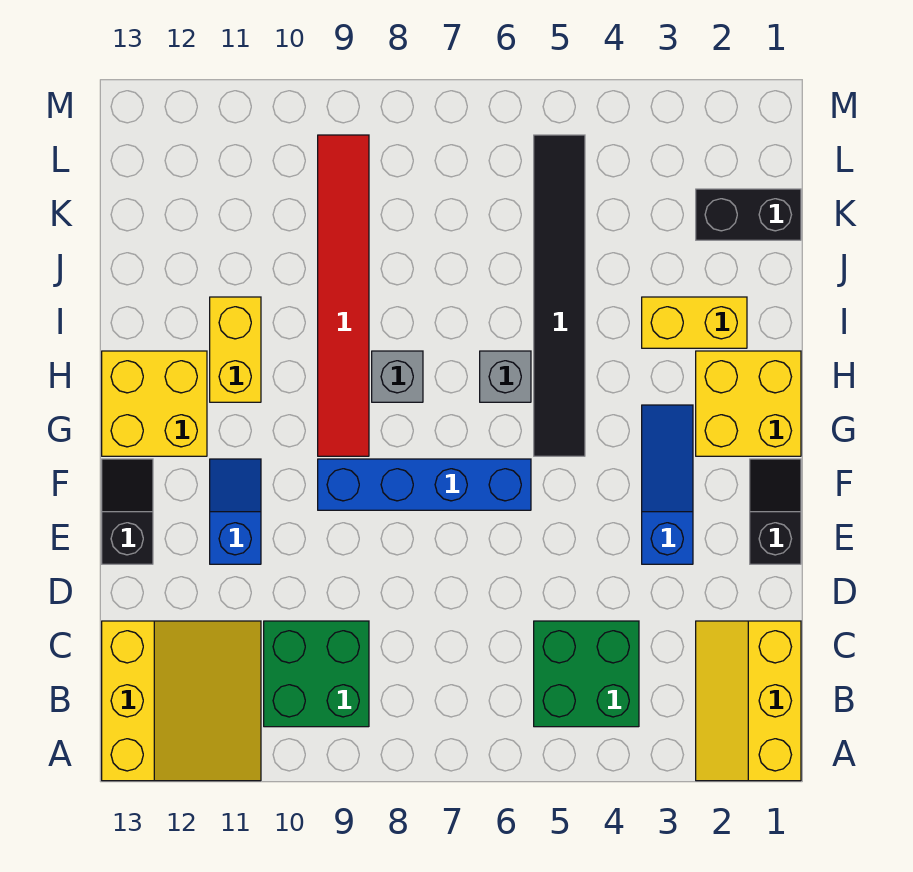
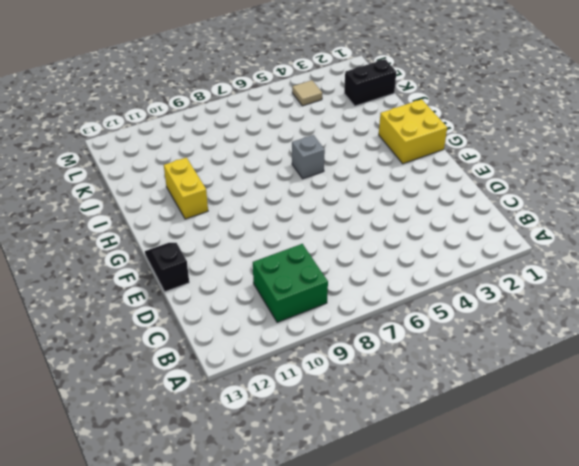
tan 1x1 tile [292,80,322,106] -> none
none -> yellow 2x3 slope [696,621,801,781]
none -> yellow 3x3 slope [102,621,261,781]
none -> green 2x2 brick [534,621,639,727]

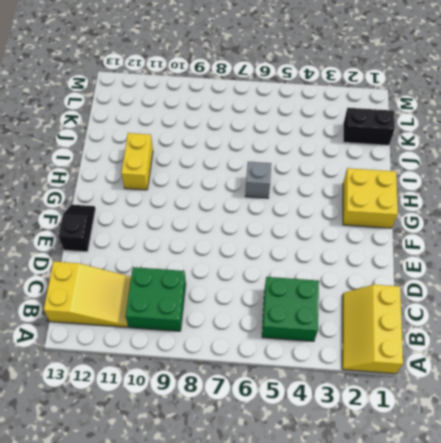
yellow 2x3 slope [44,261,131,327] -> yellow 3x3 slope [102,621,261,781]
none -> black 1x2 slope [750,459,801,564]
none -> blue 1x3 slope [642,405,693,564]
none -> blue 1x2 slope [210,459,261,564]

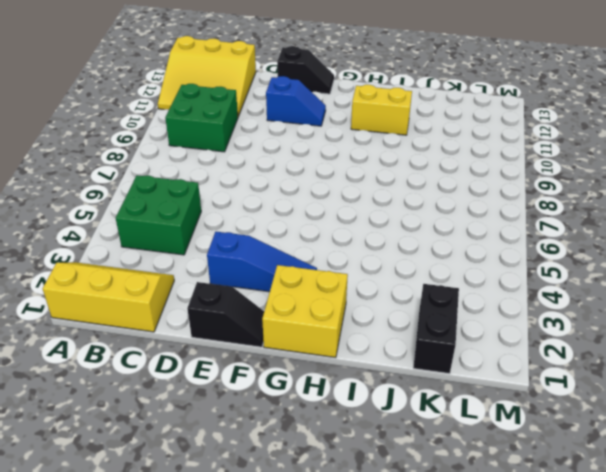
none -> blue 1x4 brick [318,459,531,510]
none -> black 1x6 tile [534,135,585,456]
none -> red 1x6 tile [318,135,369,456]

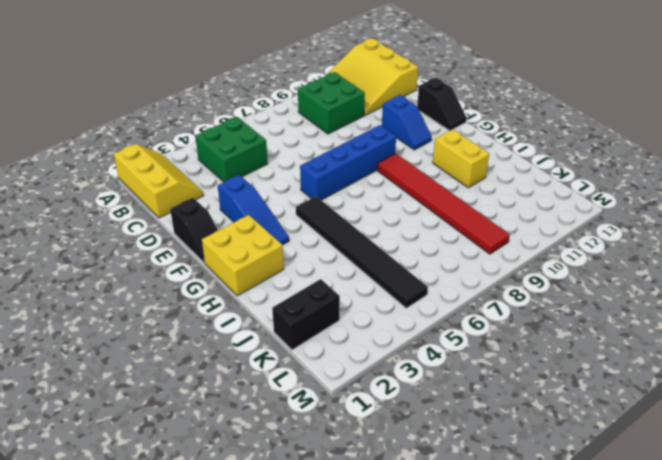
none -> yellow 2x2 brick [102,351,207,456]
none -> grey 1x1 brick [480,351,531,402]
none -> grey 1x1 brick [372,351,423,402]

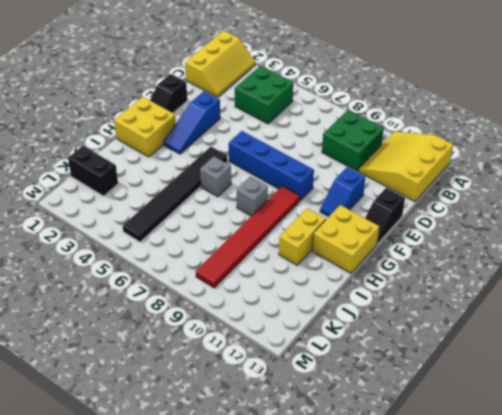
none -> yellow 1x2 brick [642,297,747,348]

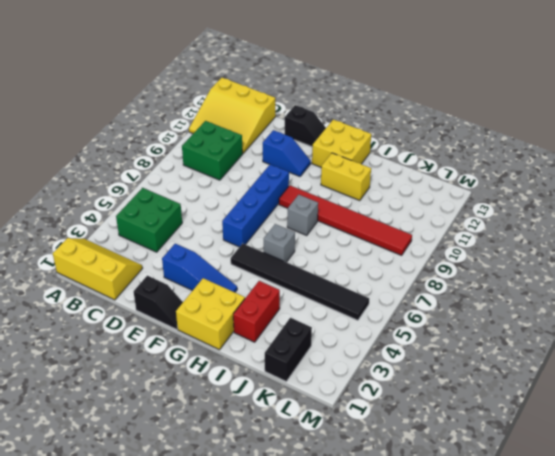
red 1x2 brick [233,281,280,342] -> yellow 1x2 brick [642,297,747,348]

